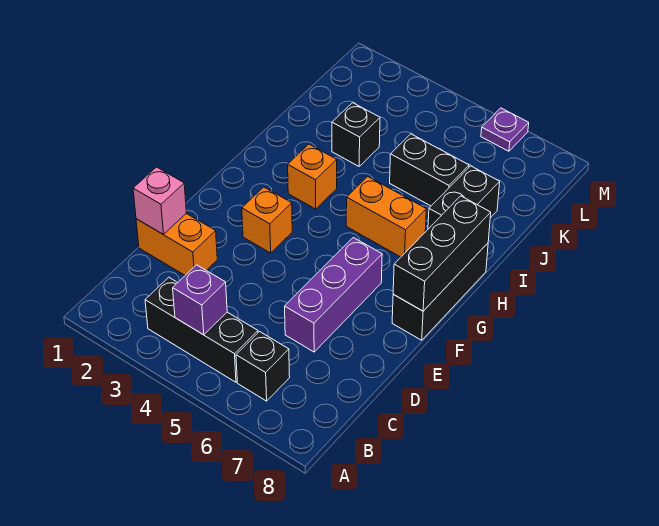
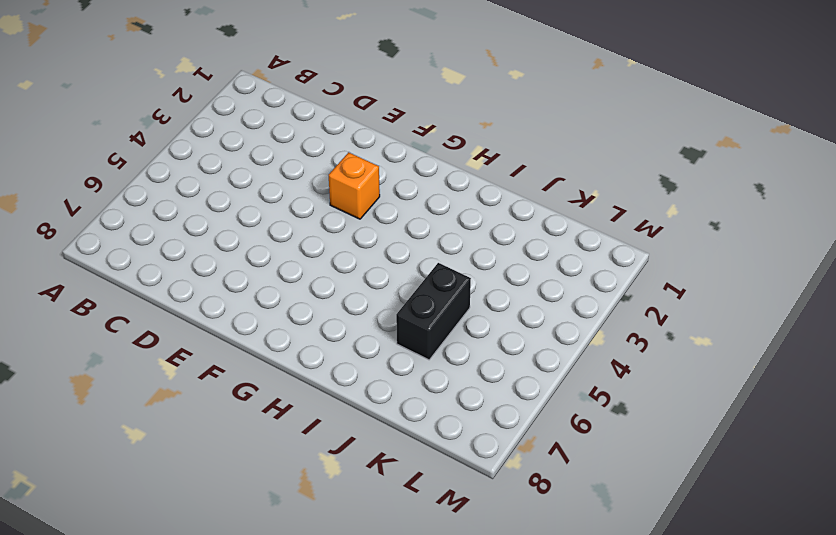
none -> black 1x3 brick [145,277,258,382]
none -> black 1x1 brick [236,332,290,401]
none -> orange 1x2 brick [136,214,217,275]

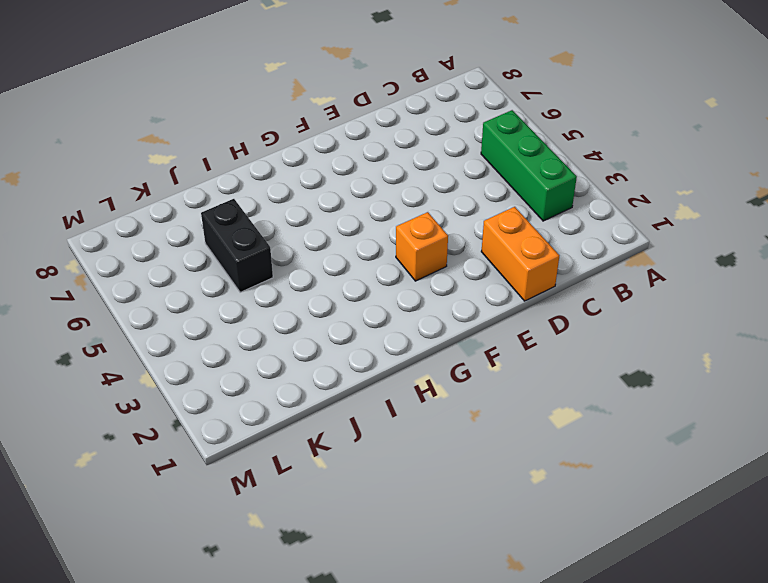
green 1x3 brick [481,110,577,221] -> black 1x3 brick [145,277,258,382]
none -> black 1x1 brick [236,332,290,401]
none -> purple 1x3 brick [285,238,382,352]
none -> black 1x3 brick [392,243,488,340]

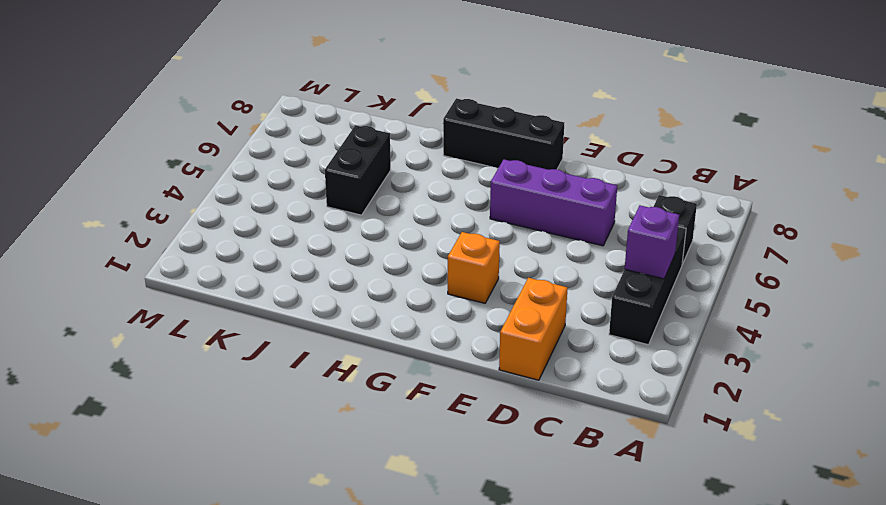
none -> orange 1x1 brick [288,144,337,209]
none -> orange 1x2 brick [346,176,426,257]
none -> black 1x2 brick [428,166,500,229]

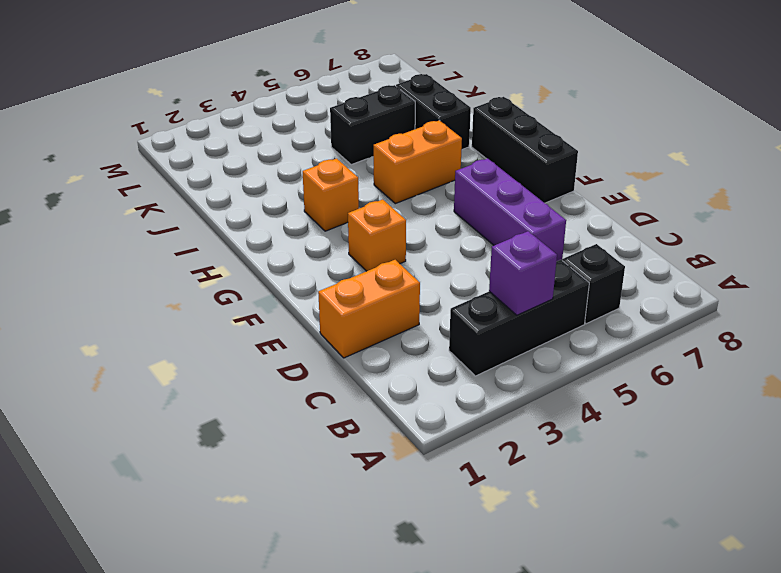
none -> black 1x1 brick [332,103,380,166]
none -> purple 1x1 plate [481,108,529,151]
none -> pink 1x1 brick [133,167,186,234]

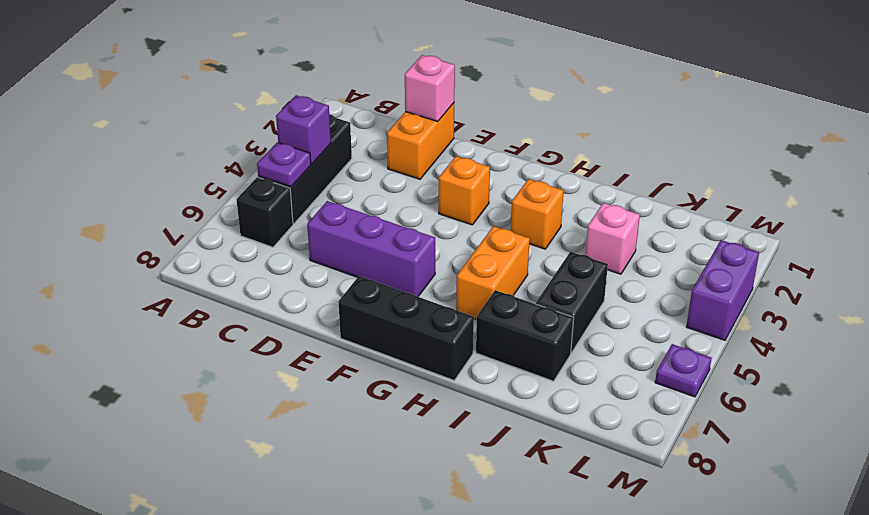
purple 1x1 plate [257,142,311,187] -> none
pink 1x1 brick [585,203,640,274] -> black 1x1 brick [332,103,380,166]
purple 1x2 brick [686,240,759,340] -> none
none -> black 1x3 brick [393,196,491,311]

